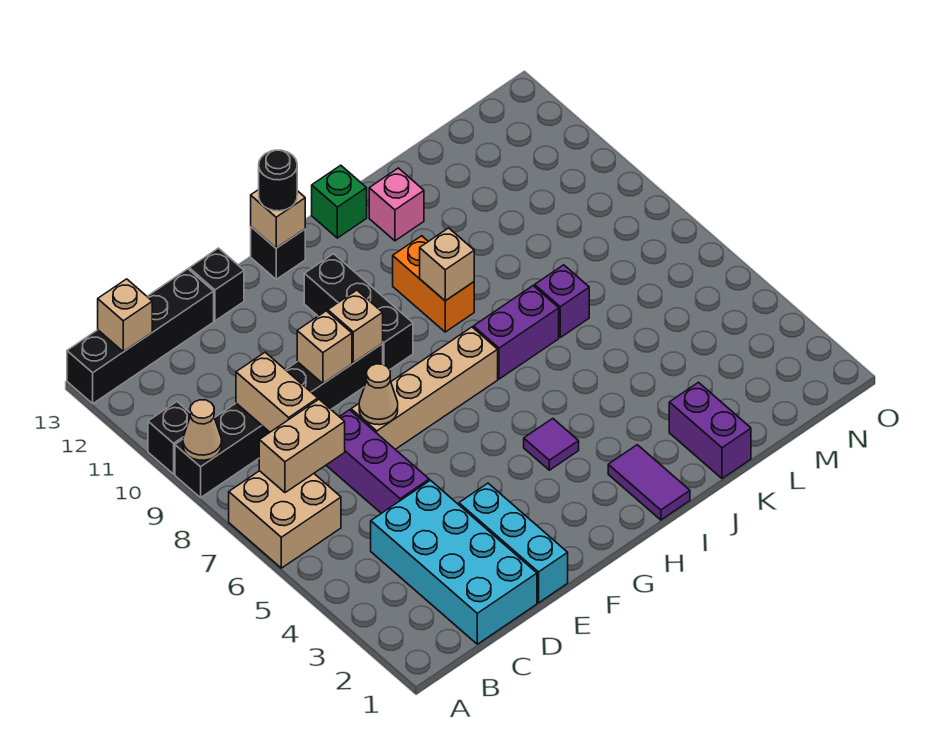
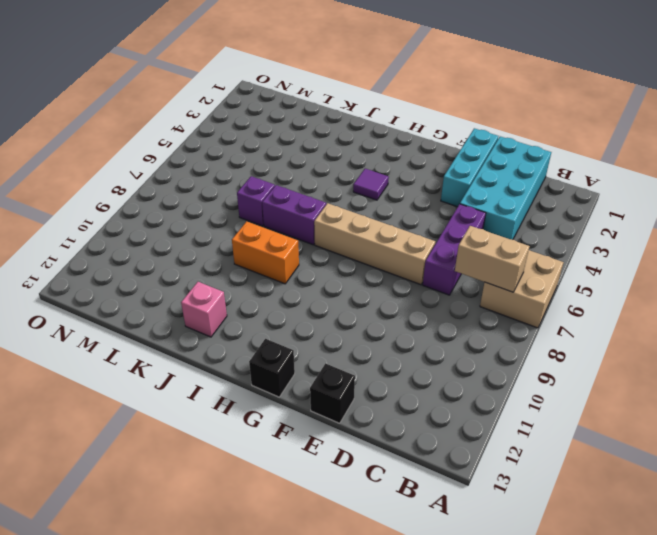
orange 1x2 brick [232,221,299,284] -> orange 1x2 brick turned to [393,236,474,332]
none -> black 1x6 brick [175,344,383,498]
none -> black 1x1 brick [148,402,190,474]
none -> black 1x4 brick [67,269,214,404]

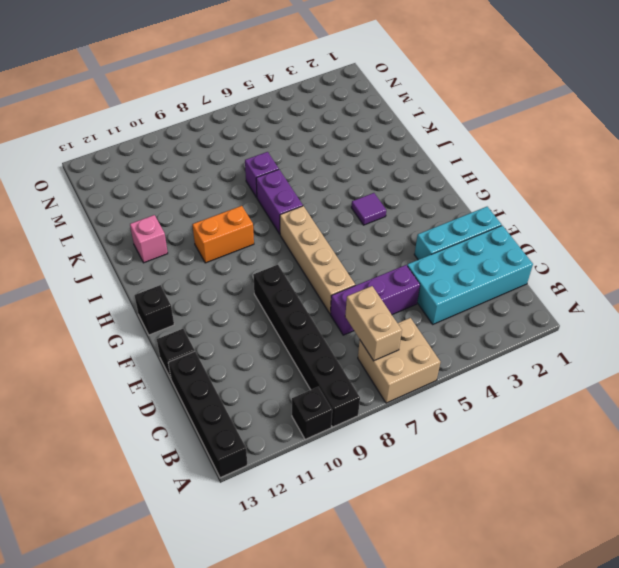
none -> black 1x3 brick [304,254,413,370]
none -> purple 1x2 tile [608,445,690,520]
none -> green 1x1 brick [312,165,367,238]

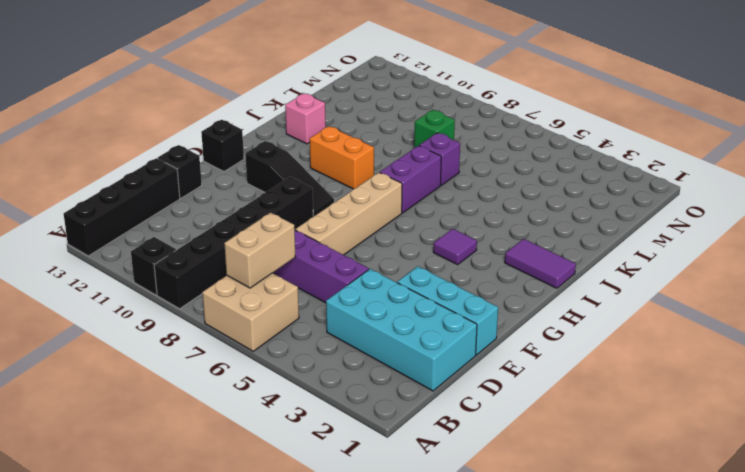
black 1x3 slope [245,141,334,217] -> black 1x3 brick [304,254,413,370]
green 1x1 brick [414,110,455,148] -> green 1x1 brick moved to [312,165,367,238]
none -> purple 1x2 brick [669,382,751,479]
none -> tan 1x1 cone [183,400,222,460]
none -> tan 1x1 brick [98,279,152,352]

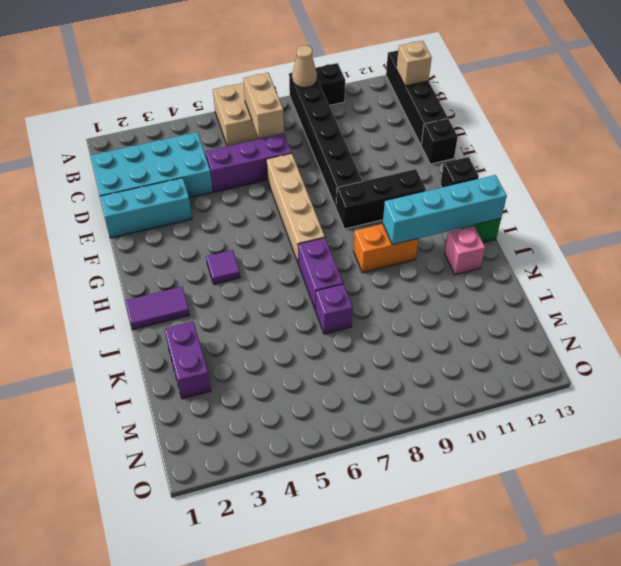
cyan 1x4 brick [383,175,507,245] -> none
purple 1x2 brick [164,321,211,399] -> purple 1x2 brick turned to [669,382,751,479]
none -> tan 1x2 brick [236,352,318,432]
none -> tan 1x1 cone [359,364,398,425]
none -> tan 1x1 brick [297,311,352,383]

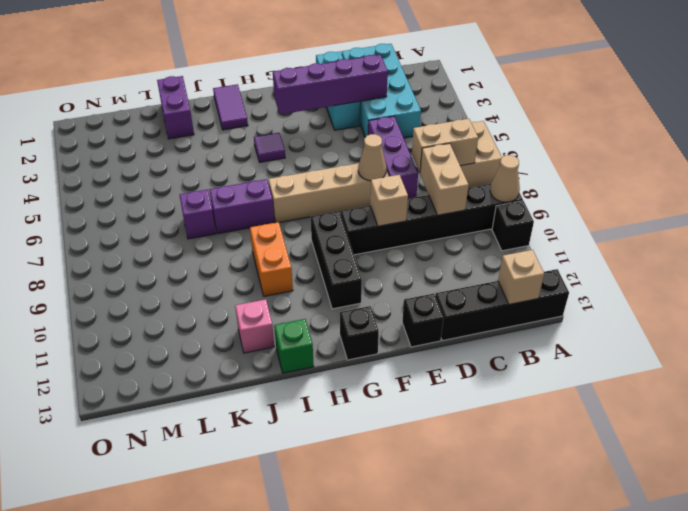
purple 1x4 brick [273,55,388,114] -> none
none -> tan 1x1 brick [328,290,383,363]
none -> tan 1x1 brick [251,190,305,248]
none -> tan 1x1 brick [420,228,474,301]

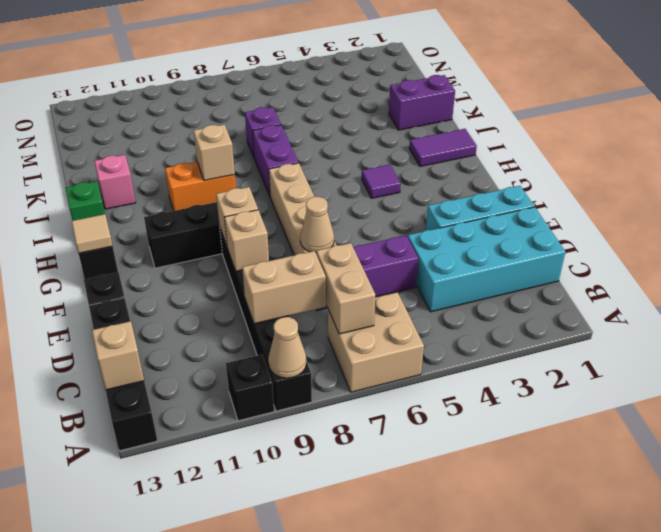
tan 1x1 tile [72,214,113,253] -> tan 1x1 brick [251,190,305,248]
none -> black 1x1 round brick [259,150,297,211]

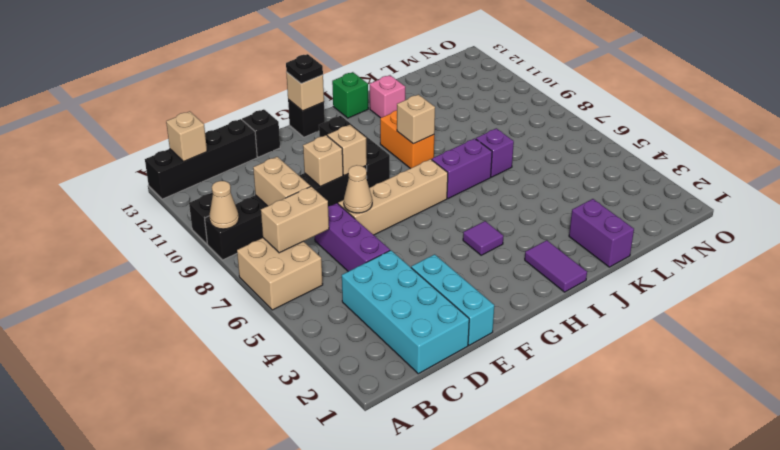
black 1x1 plate [286,54,323,84] -> black 1x1 round brick [259,150,297,211]

